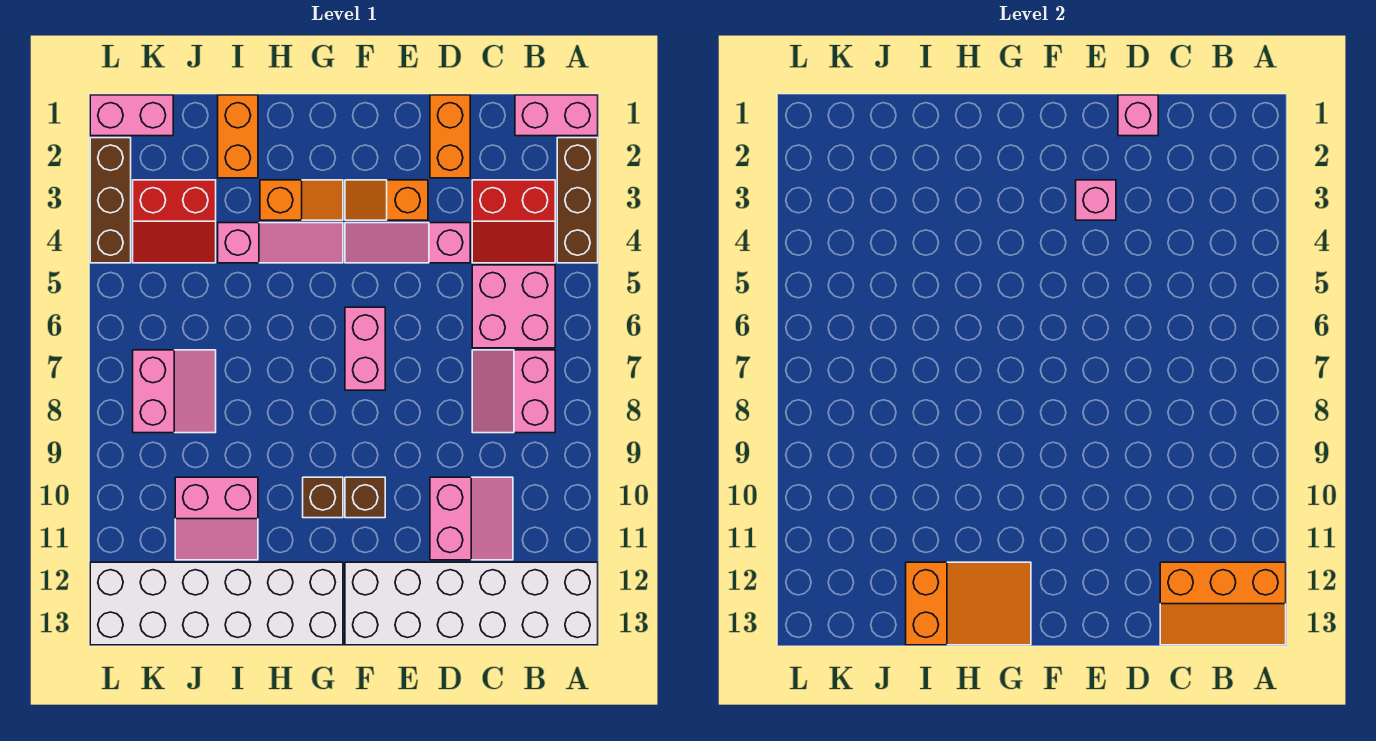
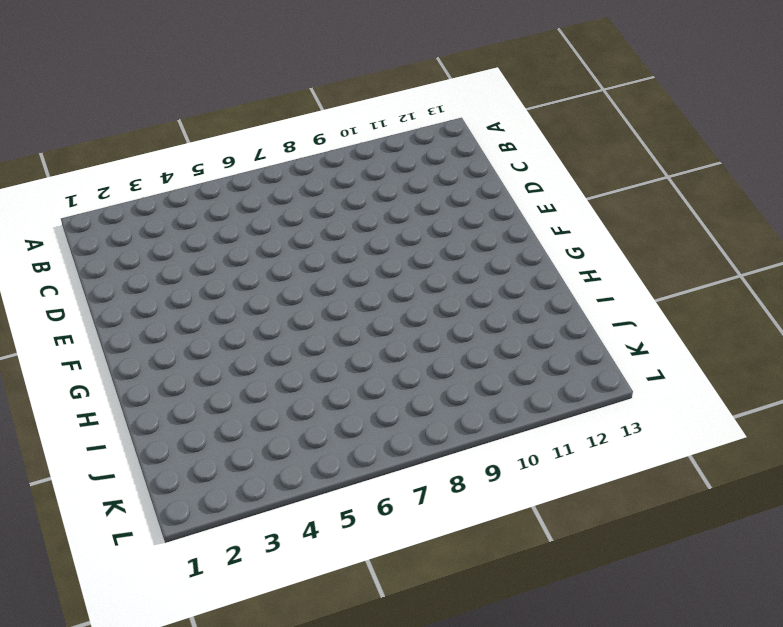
none -> pink 1x2 brick [515,95,598,136]
none -> brown 1x3 brick [557,138,598,263]
none -> white 2x6 brick [345,562,598,645]

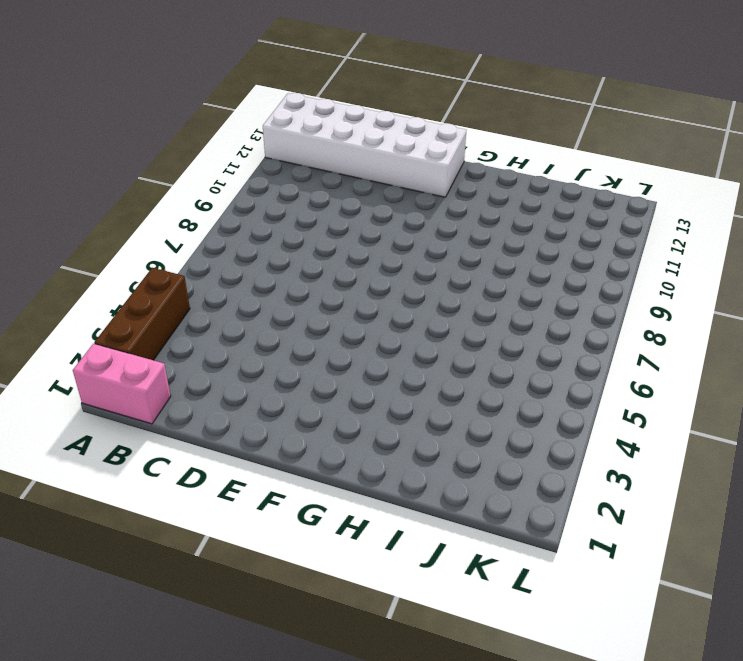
none -> red 2x2 slope [472,180,555,263]
none -> pink 2x2 brick [472,265,555,348]
none -> pink 2x2 slope [472,350,555,433]

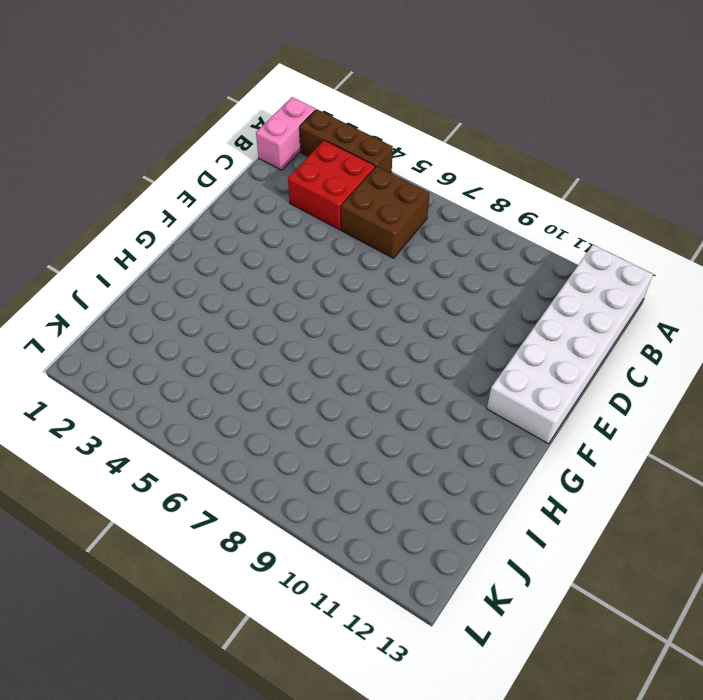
red 2x2 brick [288,140,375,230] -> red 2x2 slope [472,180,555,263]
brown 2x2 brick [341,166,430,258] -> pink 2x2 brick [472,265,555,348]
none -> pink 2x2 slope [472,350,555,433]
none -> pink 2x2 slope [430,477,513,560]
none -> orange 1x2 brick [430,95,470,178]

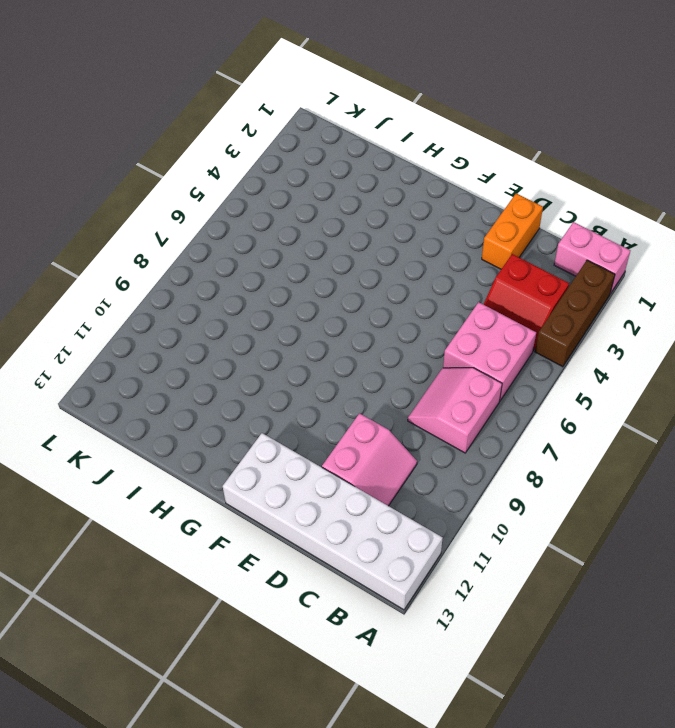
none -> pink 1x3 slope [345,223,470,263]
none -> orange 1x2 slope [345,180,428,220]
none -> pink 1x2 brick [345,307,385,390]

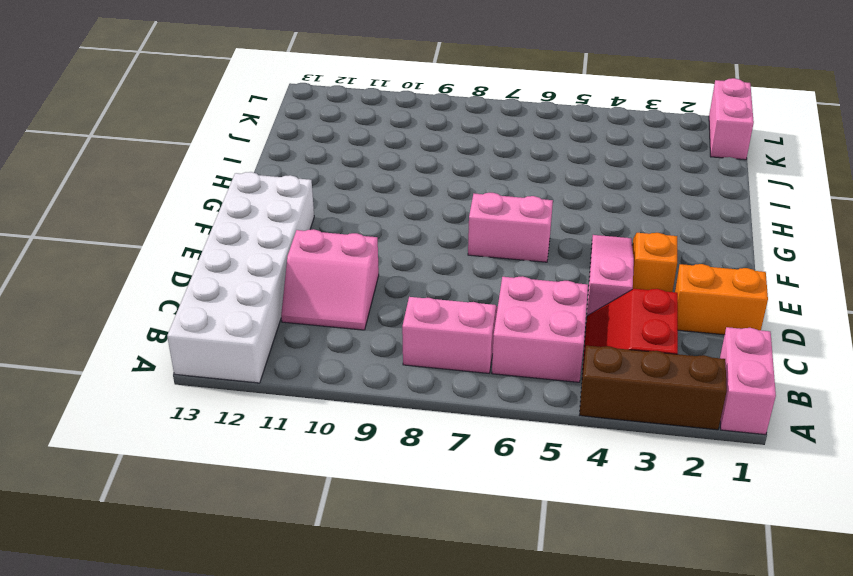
none -> brown 1x1 brick [345,477,385,518]
none -> orange 1x2 slope [260,180,343,220]
none -> pink 1x3 slope [218,223,343,263]

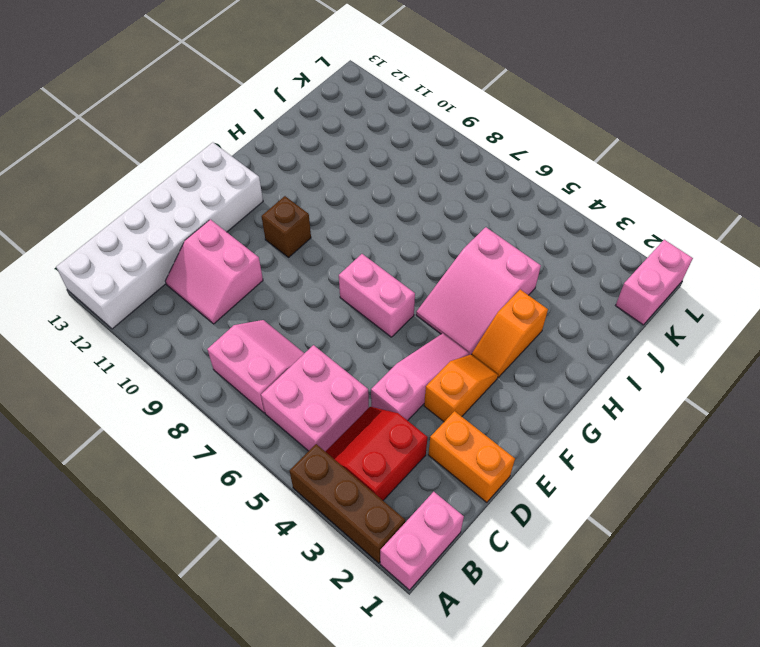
pink 2x3 slope [416,227,541,355] -> pink 1x3 slope [218,223,343,263]
none -> brown 1x1 brick [303,477,343,518]
none -> white 2x6 brick [90,562,343,645]
none -> orange 1x2 brick [218,95,258,178]

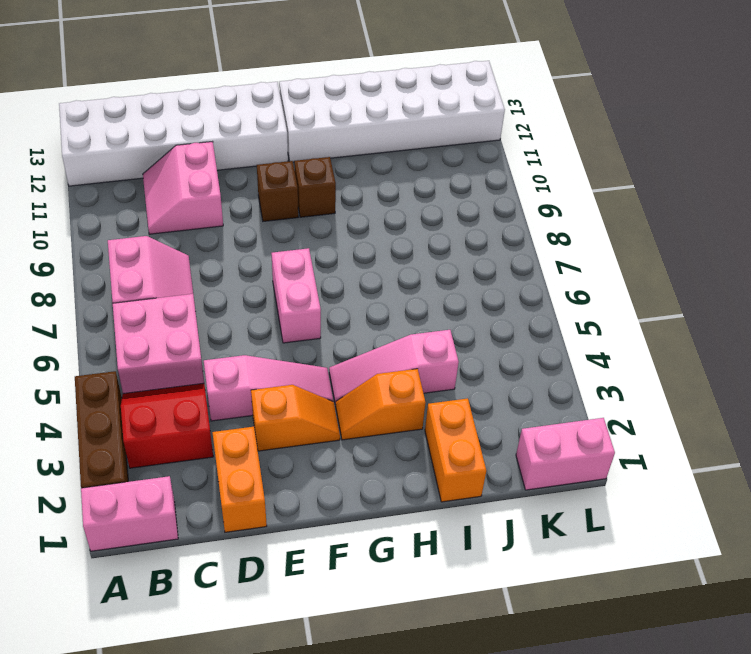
none -> pink 2x2 slope [175,477,258,560]
none -> red 2x2 slope [133,180,216,263]
none -> pink 2x2 slope [133,350,216,433]

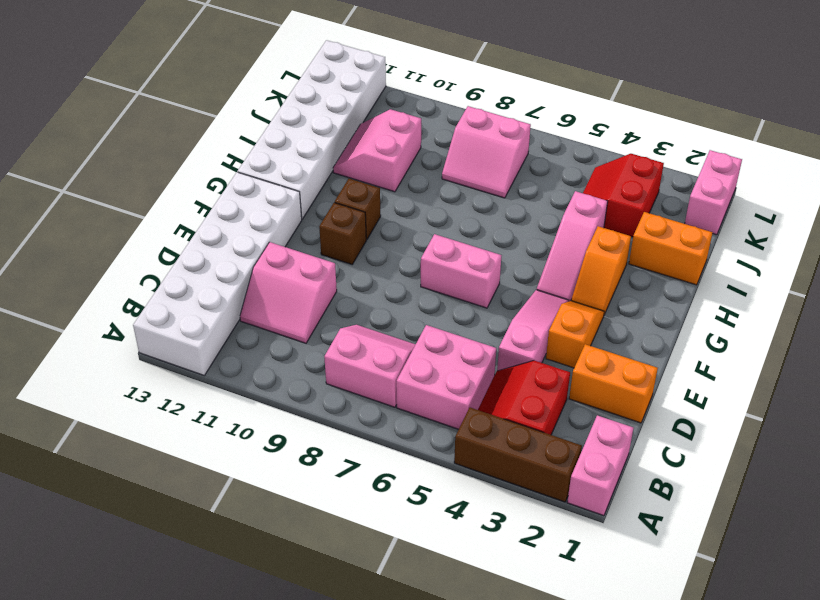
none -> brown 1x3 brick [90,138,131,263]
none -> orange 2x3 slope [1160,562,1286,645]
none -> pink 1x1 brick [1118,95,1158,136]

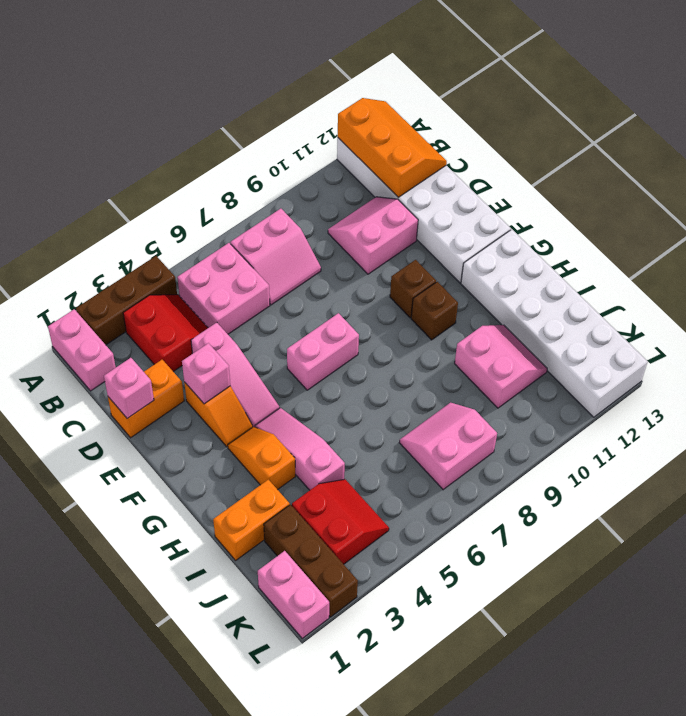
brown 1x3 brick [264,505,358,617] -> brown 1x3 brick turned to [90,138,131,263]
none -> orange 2x3 slope [906,562,1031,645]

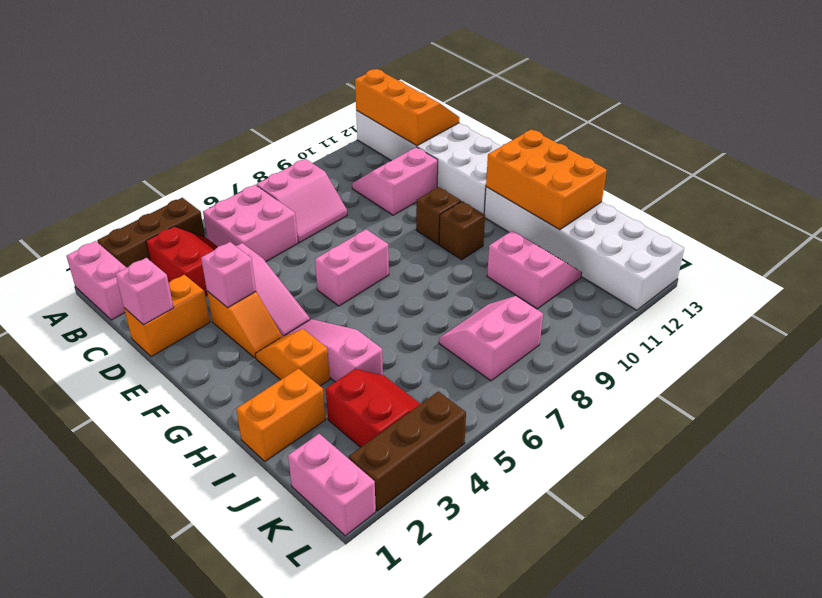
orange 2x3 brick [486,129,607,230] -> orange 2x3 slope [906,562,1031,645]

